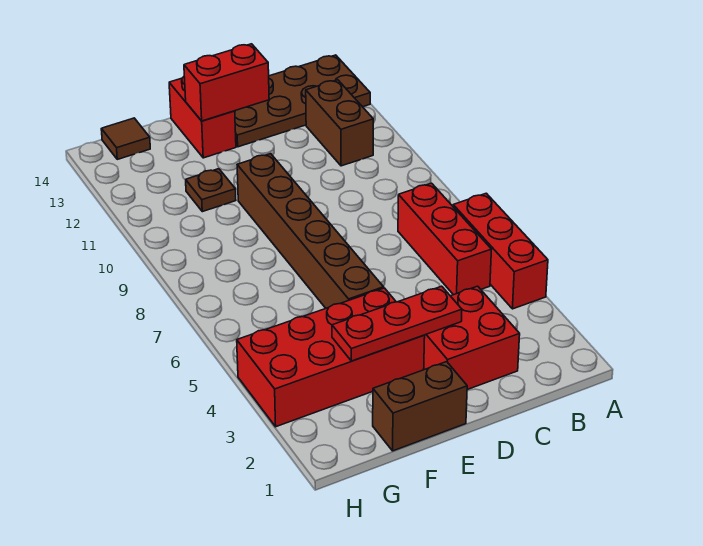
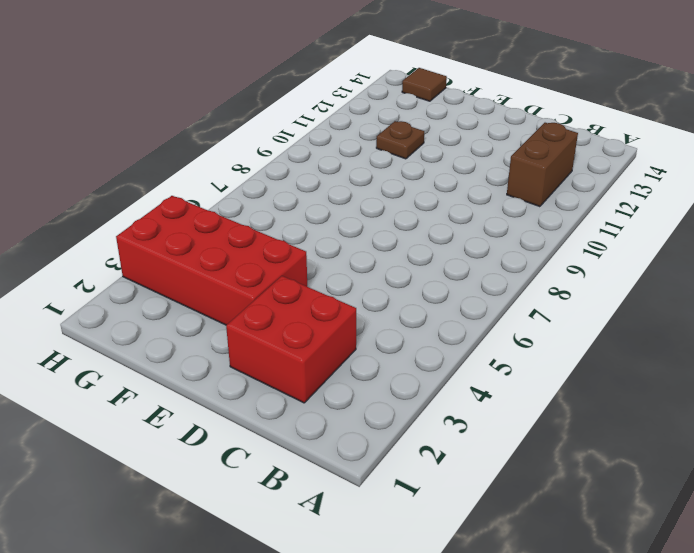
none -> red 1x3 brick [453,193,548,309]
none -> brown 2x4 plate [235,55,370,147]
none -> red 1x3 brick [398,183,491,295]

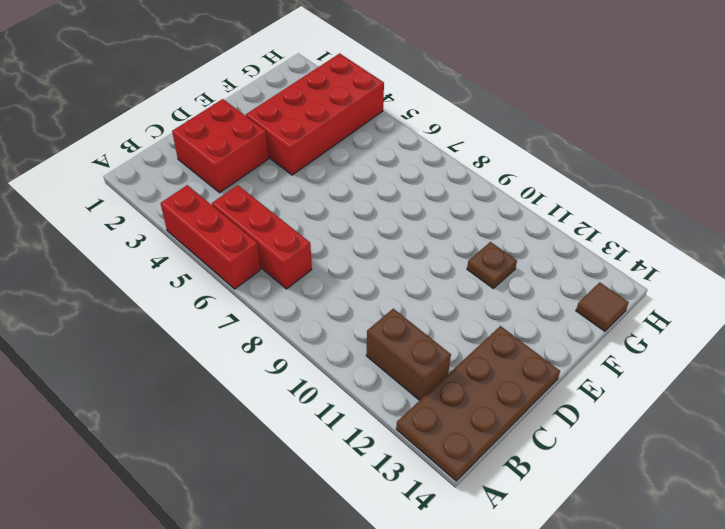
none -> brown 1x2 brick [373,362,467,451]
none -> brown 1x6 brick [237,154,384,308]
none -> red 1x2 brick [169,77,236,158]

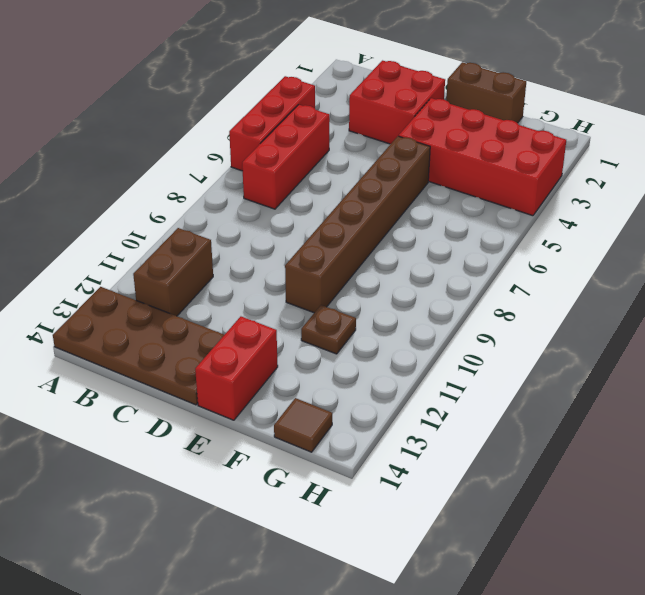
none -> red 1x3 plate [332,286,462,361]
none -> red 1x2 brick [184,44,269,121]

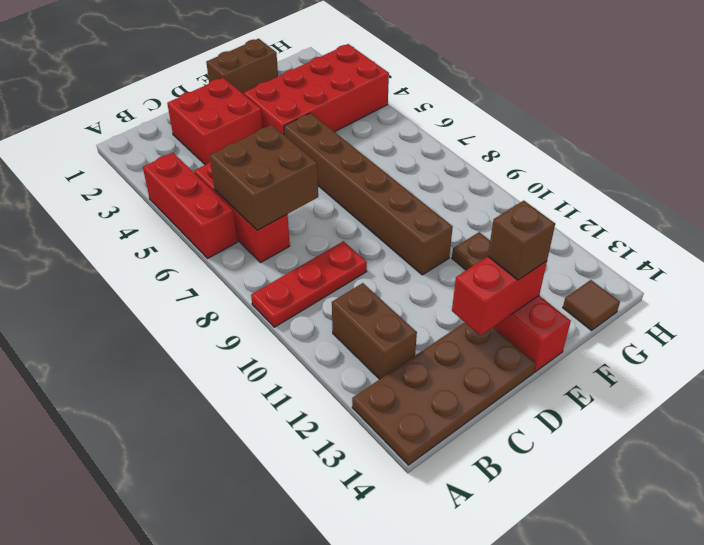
red 1x3 plate [251,241,367,327] -> red 1x3 plate moved to [332,286,462,361]
brown 2x2 brick [210,125,318,230] -> none
brown 1x1 brick [488,201,555,280] -> none

